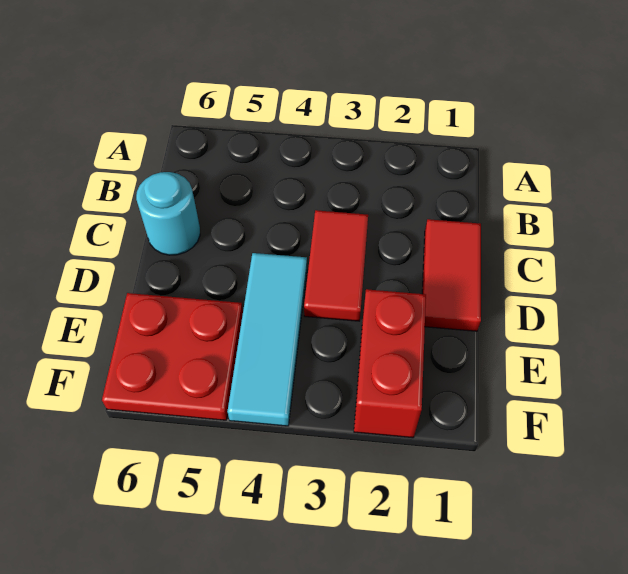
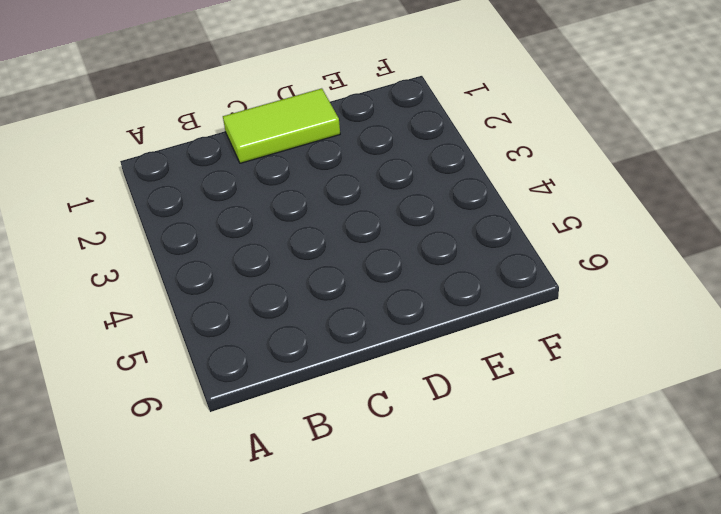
lime 1x2 tile [223,88,340,163] -> red 1x2 tile [422,219,481,331]
none -> red 1x2 tile [304,210,368,321]
none -> cyan 1x1 round brick [136,172,200,255]

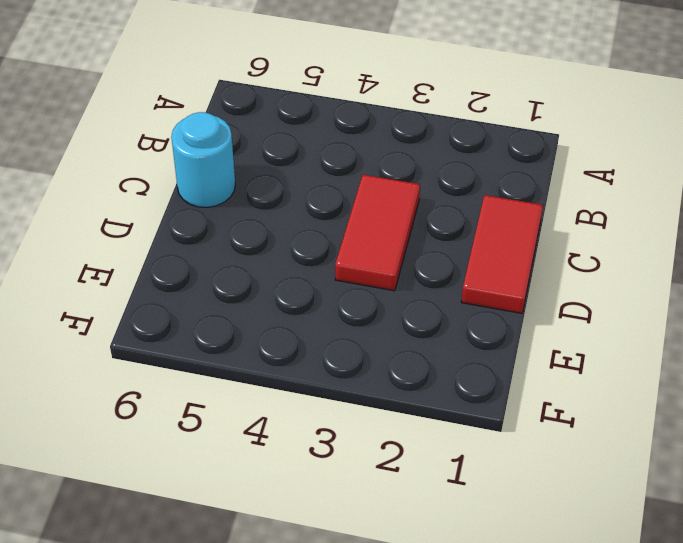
none -> cyan 1x3 tile [227,253,307,426]
none -> red 1x2 brick [354,289,426,438]

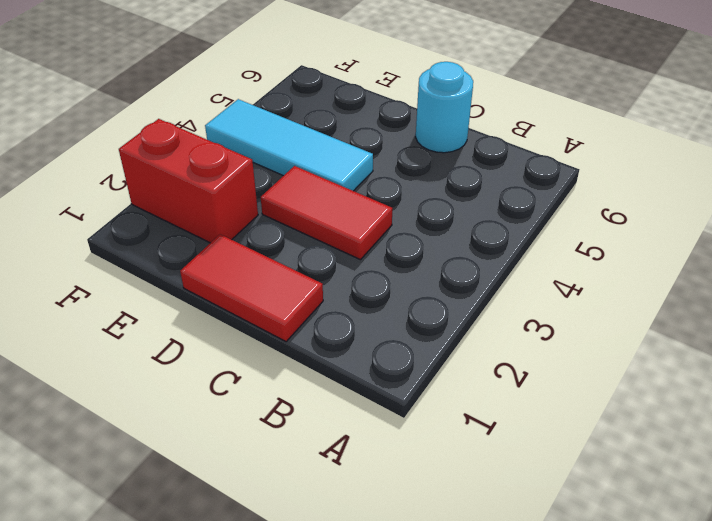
none -> red 2x2 plate [102,293,243,420]

